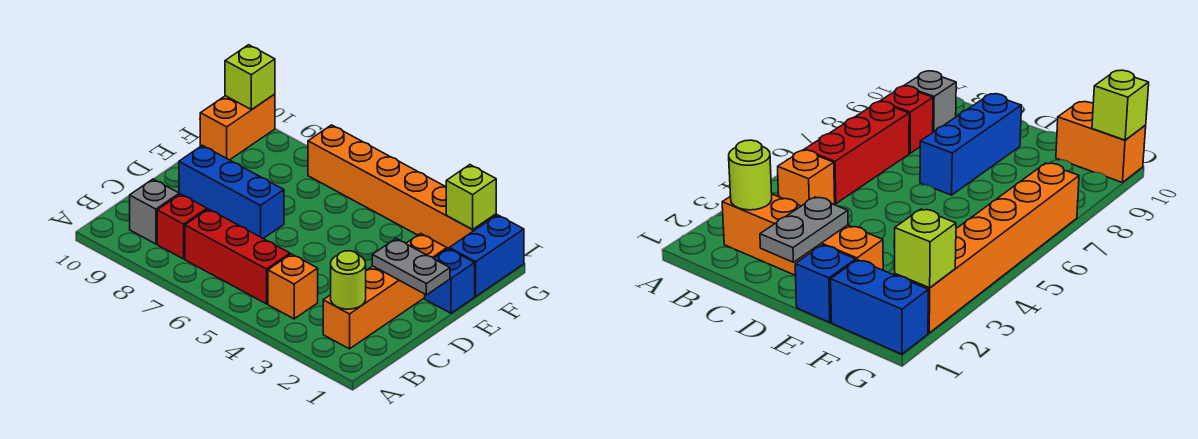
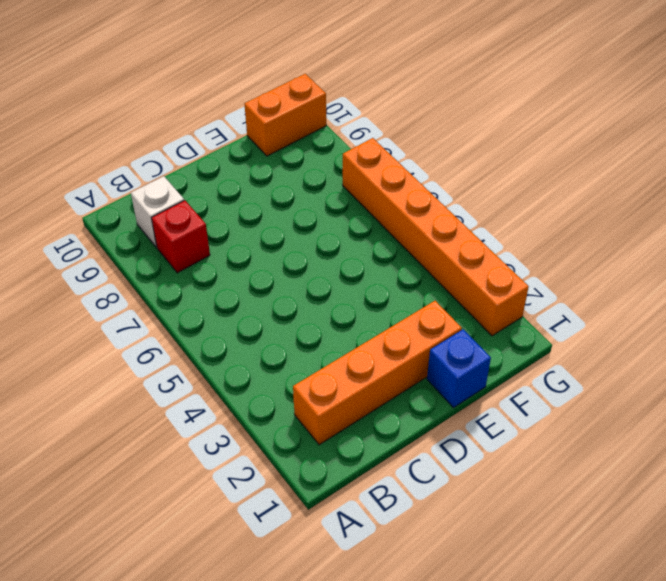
white 1x1 brick [131,176,184,247] -> grey 1x1 brick [130,179,179,244]
none -> orange 1x1 brick [268,254,318,319]
none -> red 1x3 brick [185,209,290,304]
none -> blue 1x3 brick [179,145,284,239]

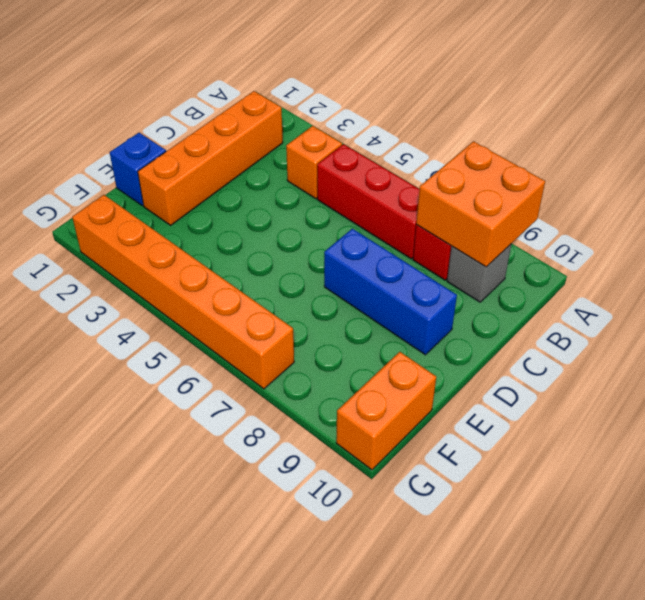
orange 2x2 brick [416,141,545,267] -> none
none -> blue 1x2 brick [449,215,524,296]
none -> lime 1x1 round brick [331,251,366,309]
none -> grey 1x2 plate [372,239,450,295]

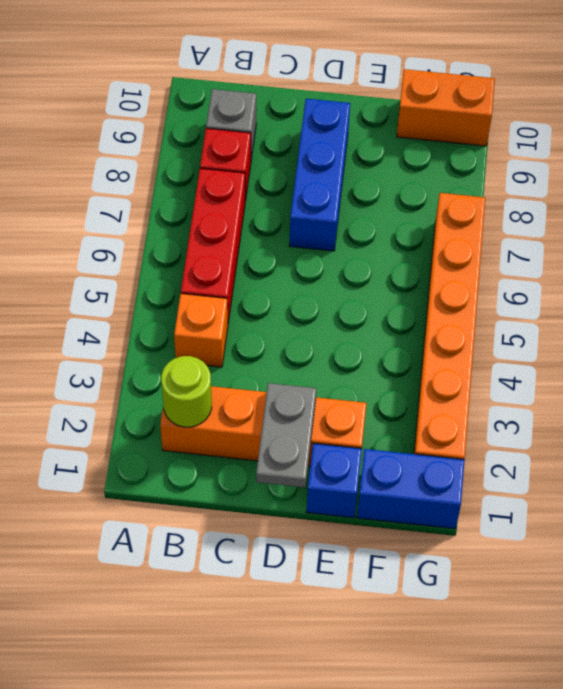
none -> lime 1x1 brick [446,165,496,230]
none -> lime 1x1 brick [225,45,275,110]

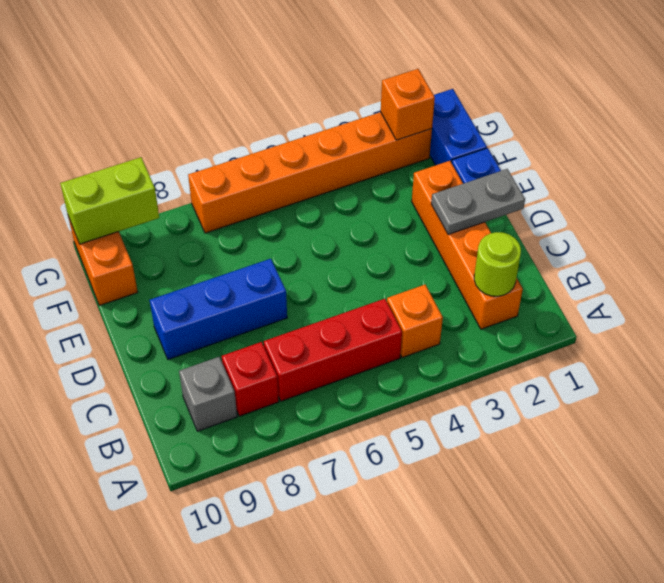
orange 1x1 brick [381,69,435,140] -> lime 1x1 brick [446,165,496,230]
lime 1x2 brick [60,157,159,244] -> lime 1x1 brick [225,45,275,110]

